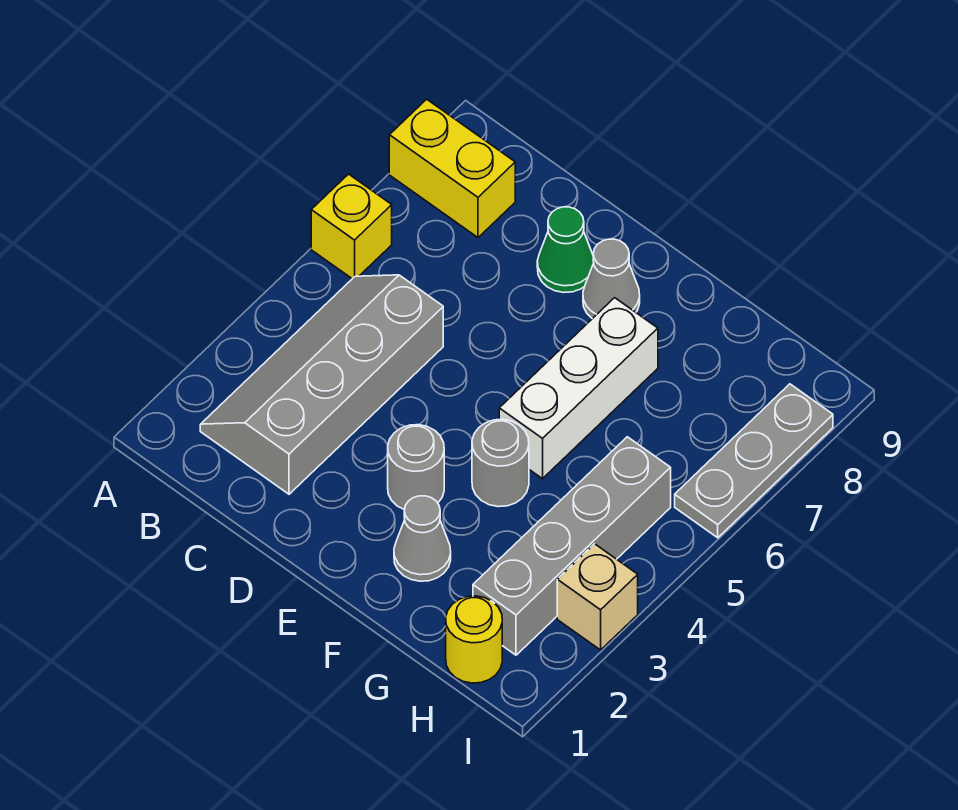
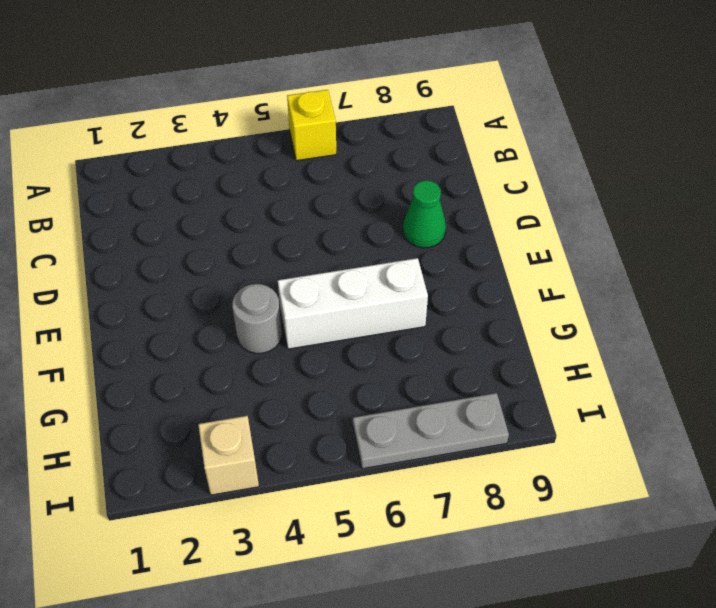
none -> yellow 1x2 brick [389,99,515,237]
none -> grey 2x4 slope [200,275,443,494]
none -> grey 1x1 round brick [388,425,444,510]

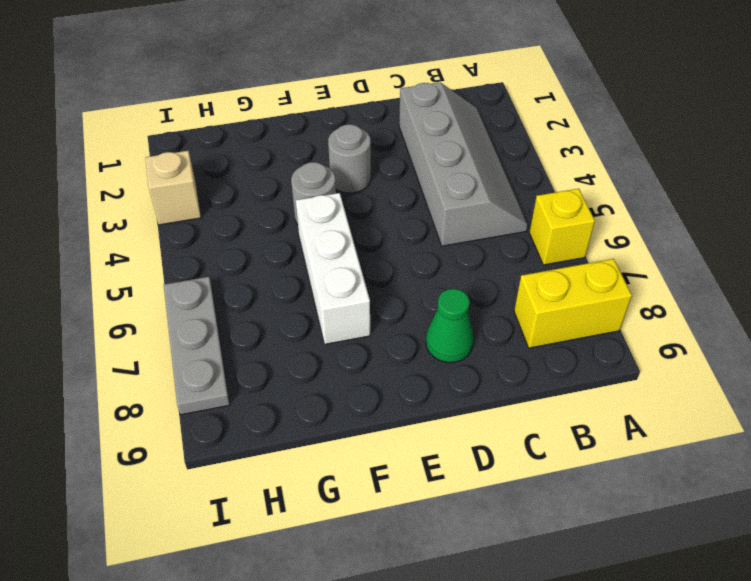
none -> grey 1x1 cone [583,239,640,319]
none -> grey 1x1 cone [394,496,451,581]
none -> yellow 1x1 round brick [446,596,502,683]

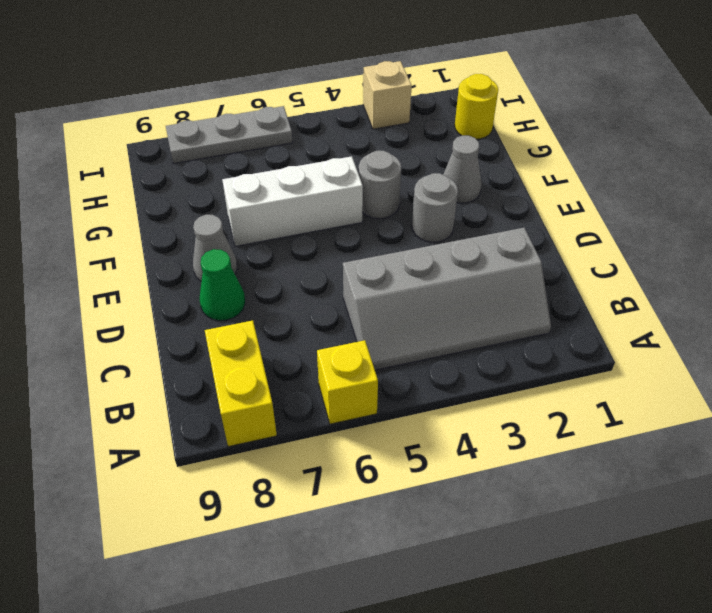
none -> grey 1x4 brick [473,437,671,655]

